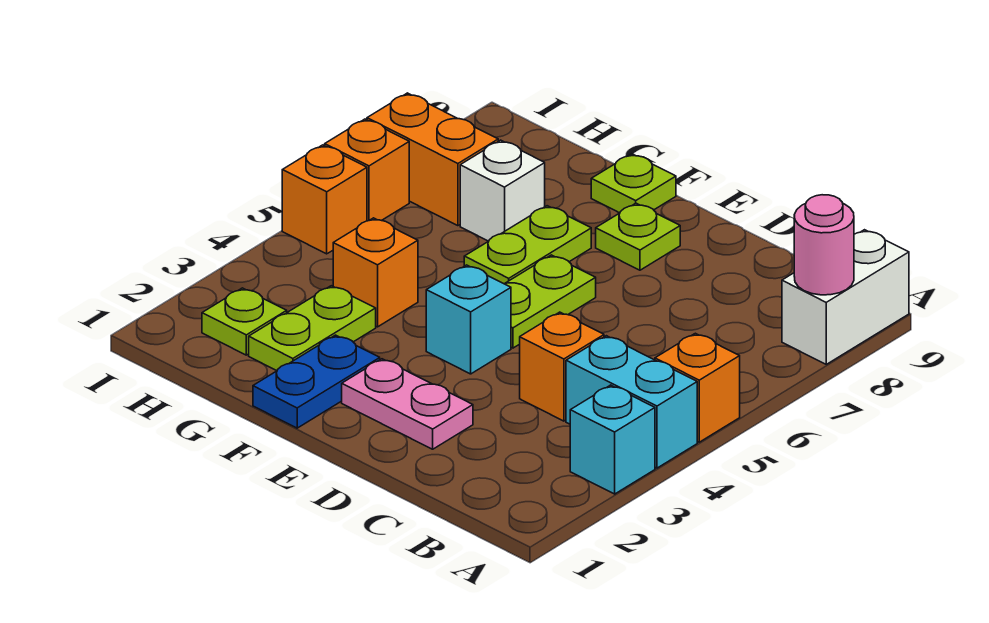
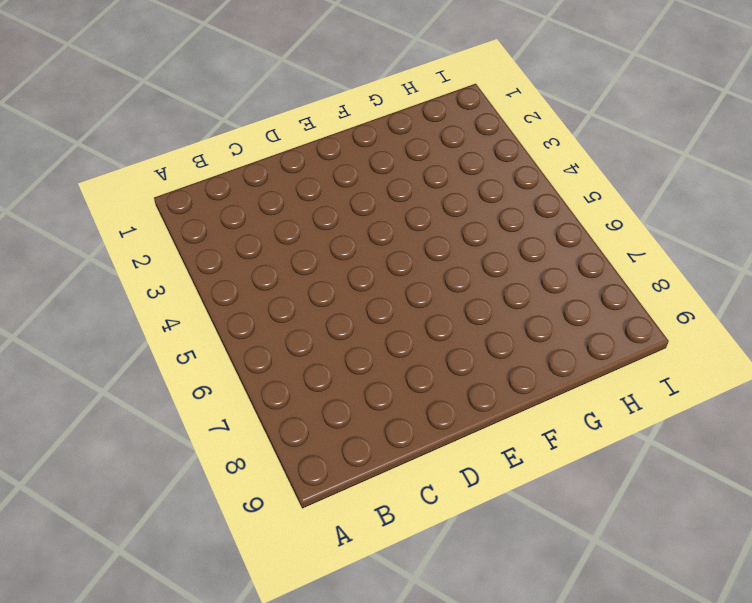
none -> cyan 1x1 brick [570,385,655,494]
none -> cyan 1x2 brick [566,336,697,468]
none -> orange 1x1 brick [655,333,740,442]

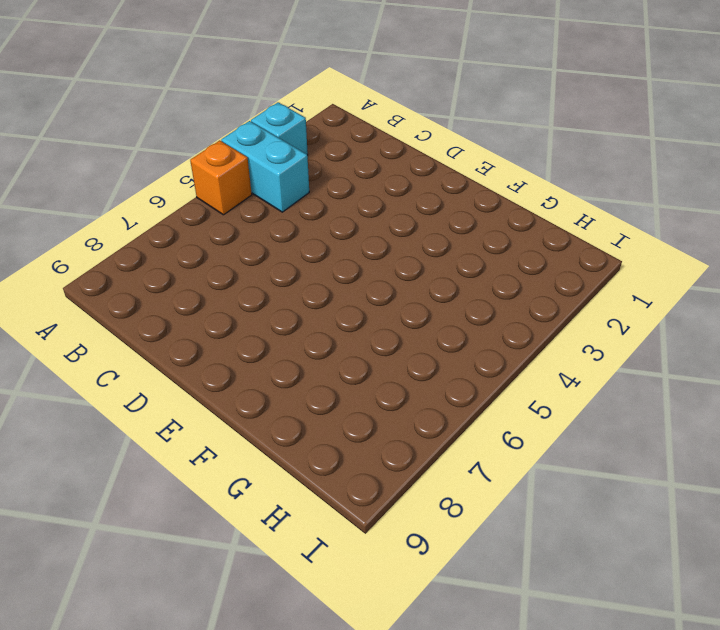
none -> white 1x2 brick [782,230,909,364]
none -> orange 1x1 brick [520,312,604,421]
none -> pink 1x2 plate [342,359,473,449]

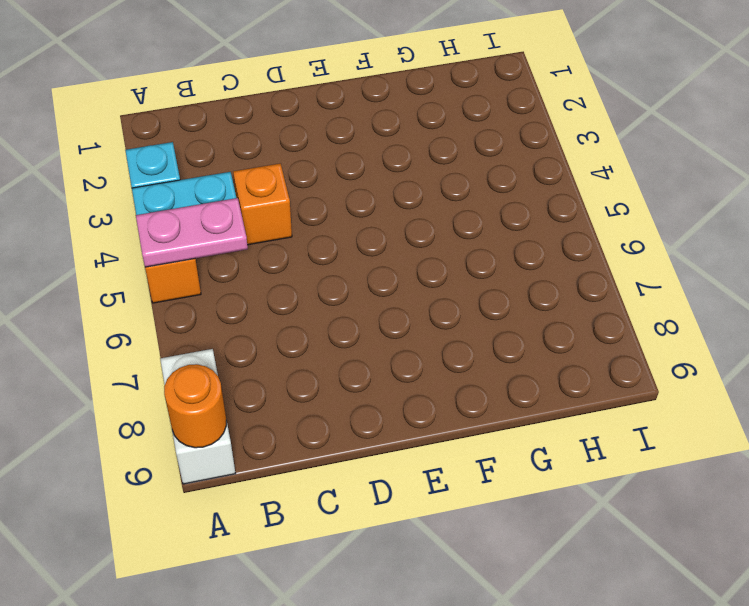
pink 1x2 plate [136,198,248,267] -> pink 1x2 plate moved to [342,359,473,449]
orange 1x1 round brick [164,364,226,448] -> none
none -> cyan 1x1 brick [426,265,511,374]
none -> lime 1x2 plate [505,255,596,348]
none -> lime 1x1 plate [596,203,680,270]

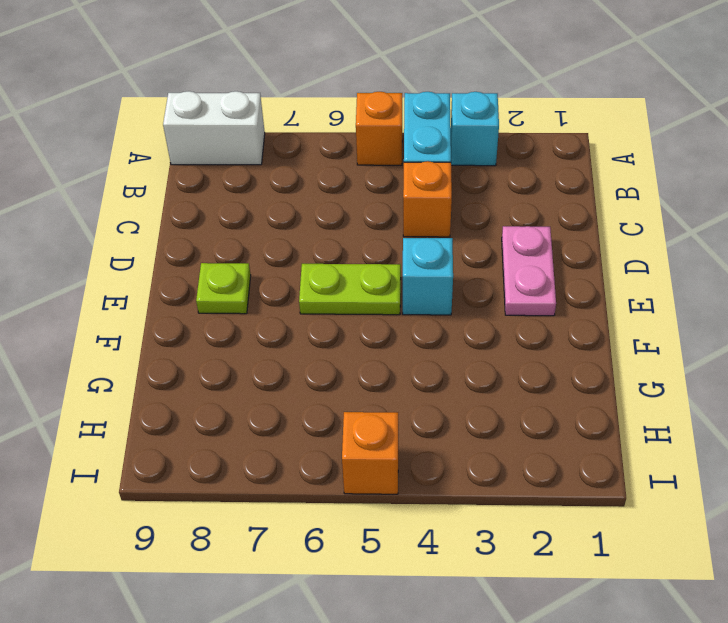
none -> blue 1x2 plate [253,335,380,428]
none -> lime 1x2 plate [464,206,591,284]
none -> lime 1x1 plate [591,154,676,213]

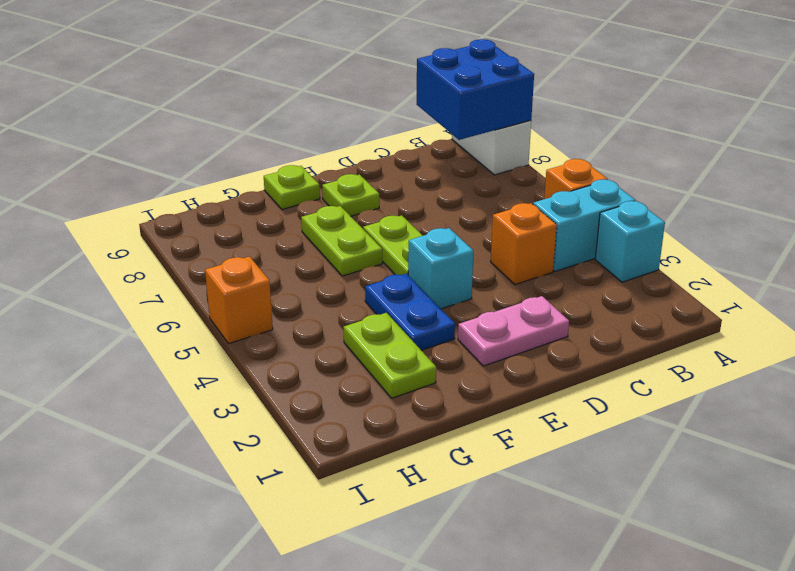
blue 2x2 brick [417,39,534,140] -> pink 1x1 round brick [794,195,854,295]
blue 1x2 plate [365,274,455,350] -> blue 1x2 plate moved to [253,335,380,428]
none -> orange 1x1 brick [333,218,418,327]
none -> white 1x1 brick [460,140,545,241]
none -> lime 1x1 plate [202,288,287,355]

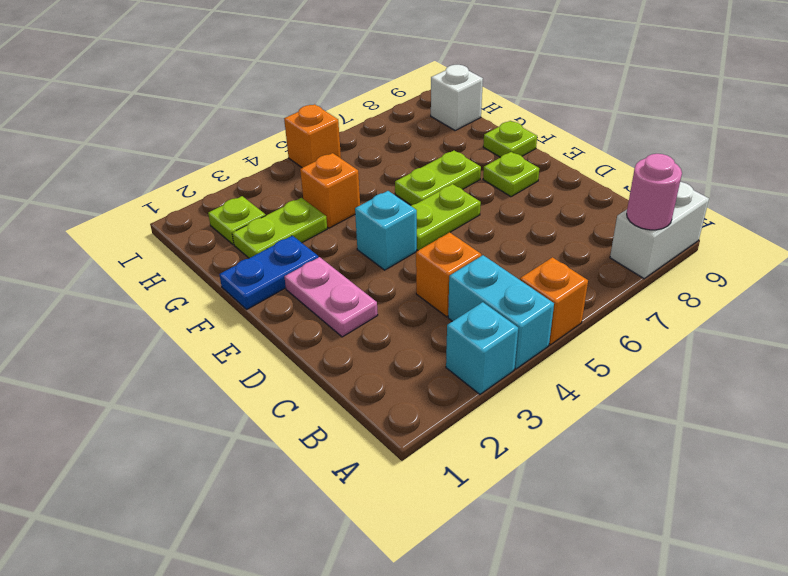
white 1x1 brick [431,65,483,130] -> white 1x1 brick moved to [460,140,545,241]
none -> orange 1x2 brick [367,93,498,226]
none -> orange 1x1 brick [325,119,409,221]

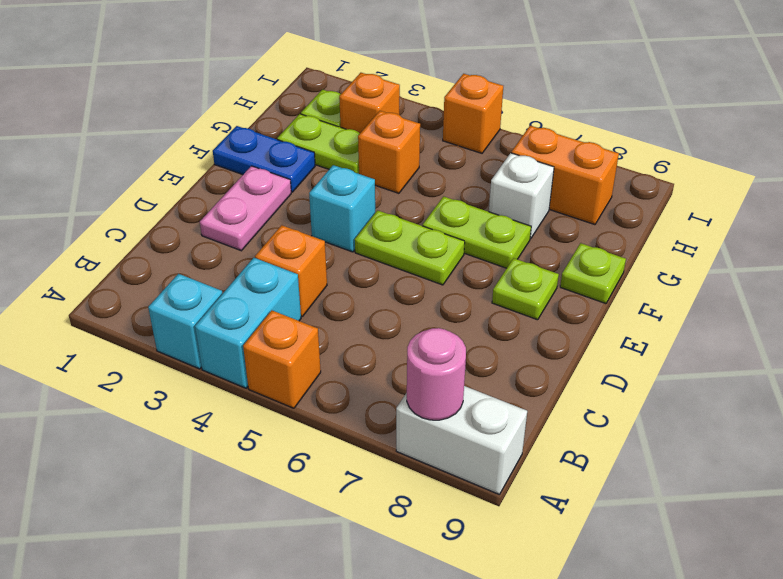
orange 1x1 brick [339,73,400,133] -> orange 1x1 brick moved to [325,119,409,221]
orange 1x2 brick [511,126,619,225] -> orange 1x2 brick turned to [367,93,498,226]

